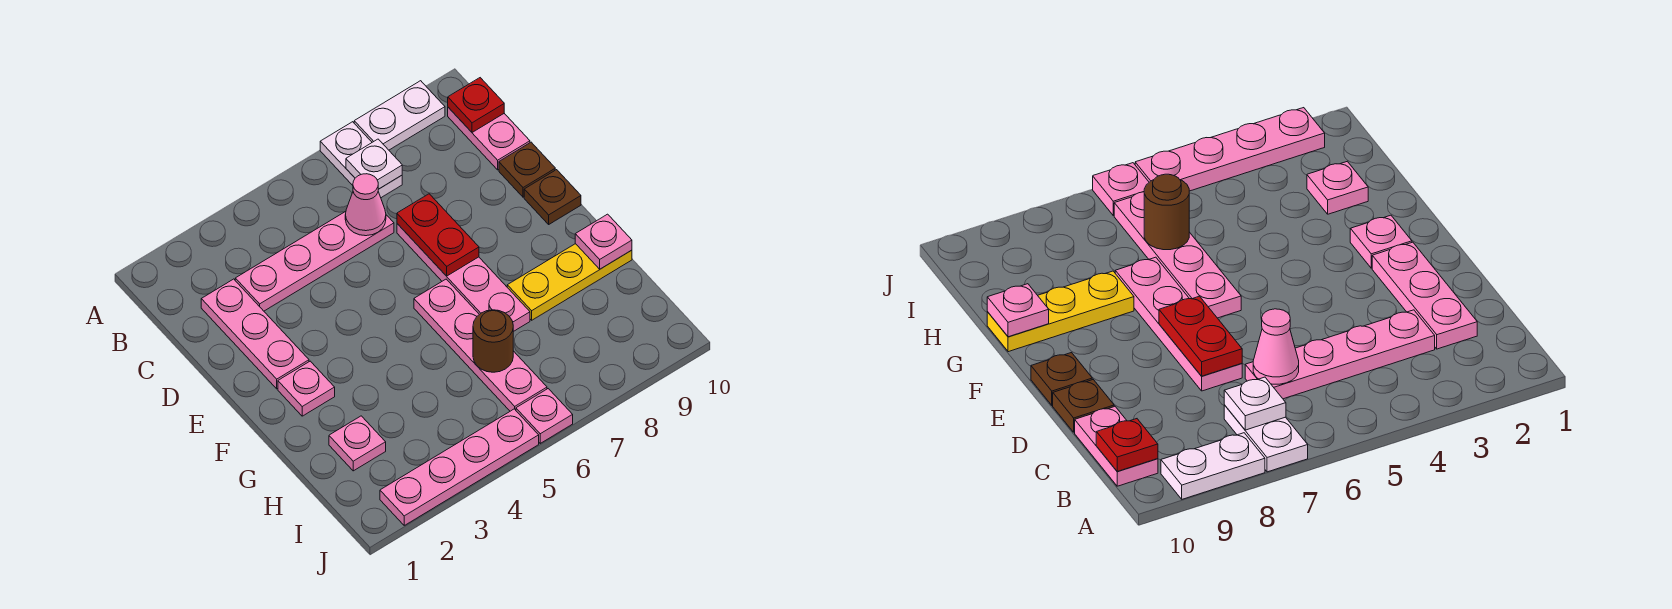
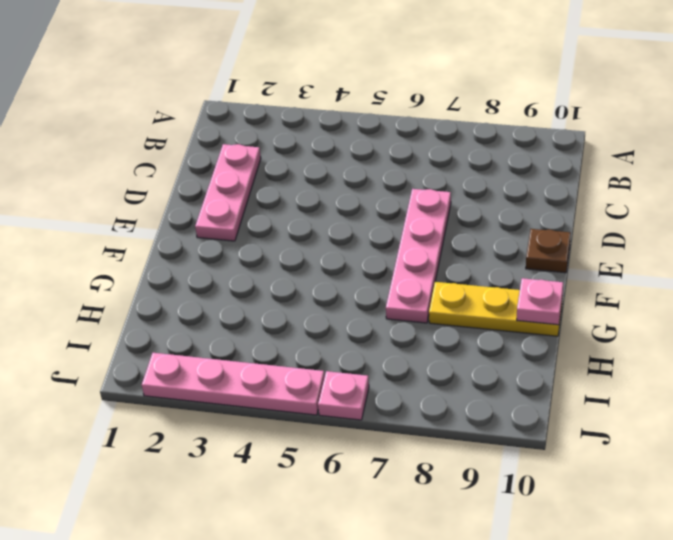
none -> white 1x2 plate [320,122,402,198]
none -> white 1x2 plate [354,81,445,150]
none -> pink 1x2 plate [448,107,530,170]

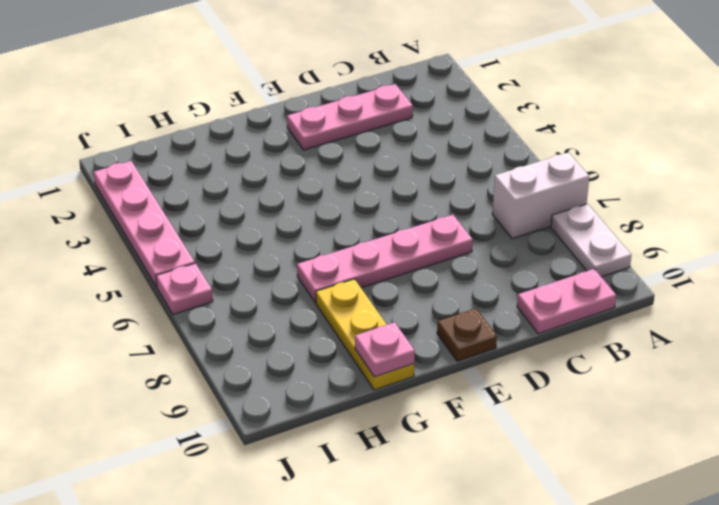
white 1x2 brick [492,152,589,239] -> white 1x2 plate [320,122,402,198]
none -> pink 1x4 plate [235,211,394,311]
none -> brown 1x1 plate [499,142,555,197]
none -> pink 1x1 plate [278,361,335,416]

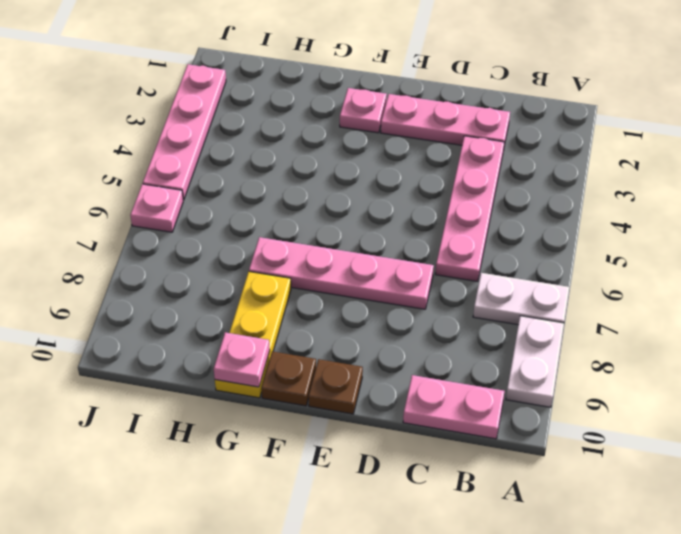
brown 1x1 plate [261,351,316,406] -> brown 1x1 plate moved to [499,142,555,197]
none -> pink 1x4 plate [414,279,547,411]
none -> pink 1x1 plate [329,416,386,471]
none -> white 1x1 plate [346,139,402,189]

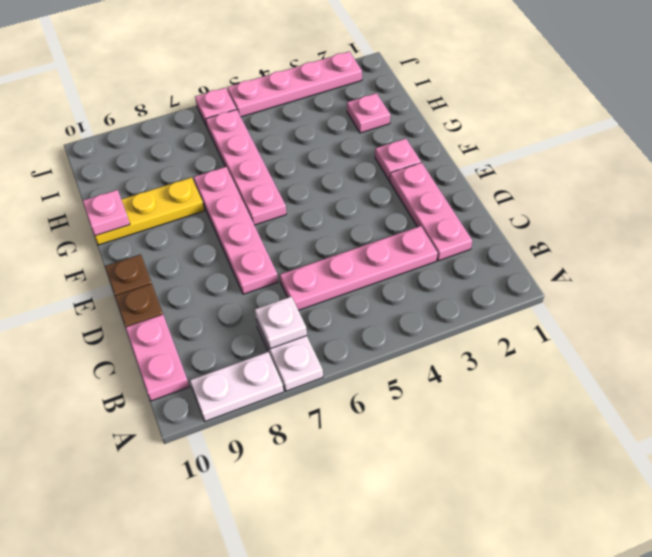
none -> red 1x1 plate [448,78,504,132]
none -> pink 1x1 cone [345,174,386,236]
none -> red 1x2 plate [397,194,479,276]

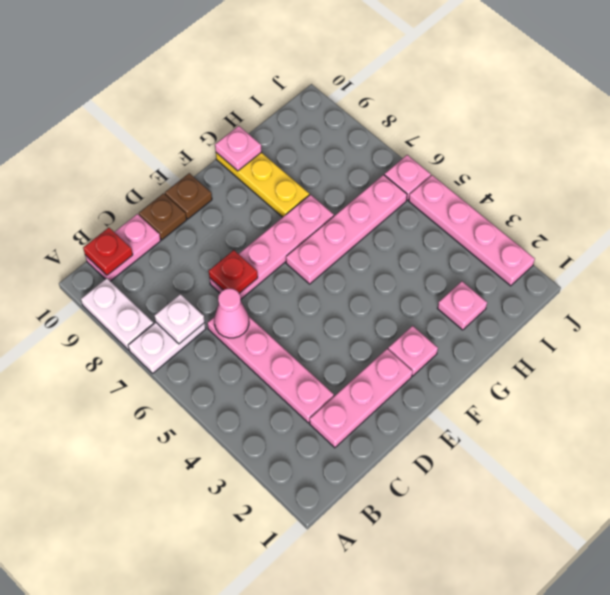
red 1x1 plate [209,250,258,293] -> red 1x2 plate [397,194,479,276]
none -> brown 1x1 round brick [473,310,513,372]

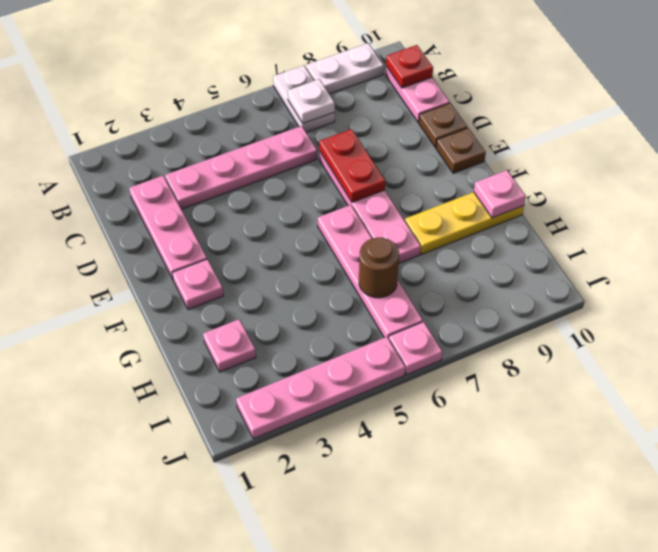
none -> pink 1x1 cone [345,174,386,236]

